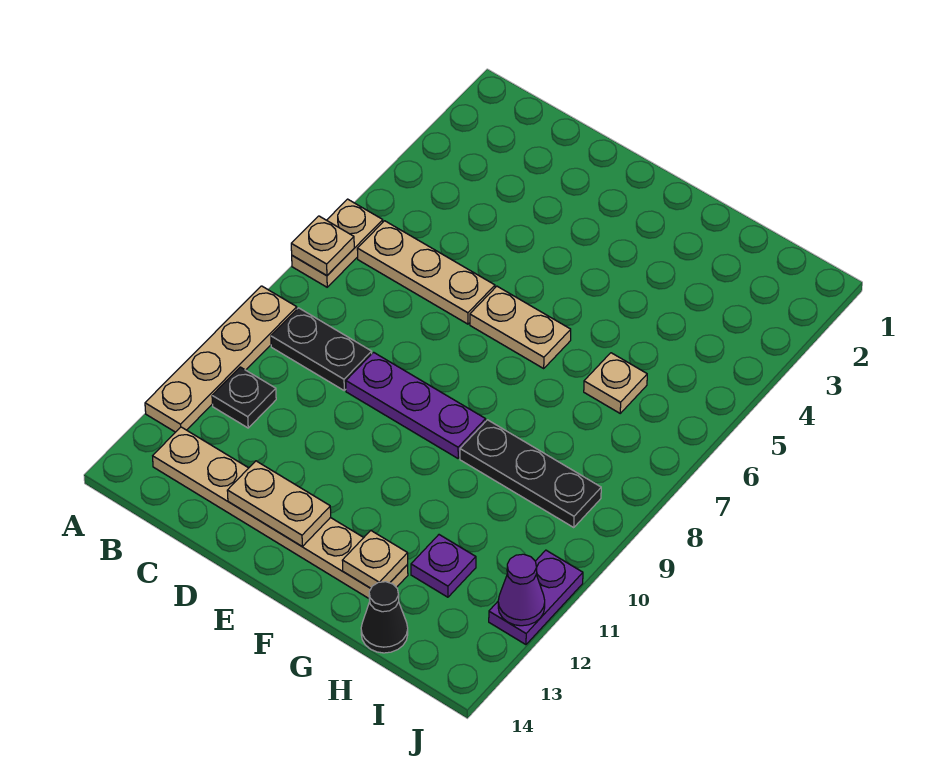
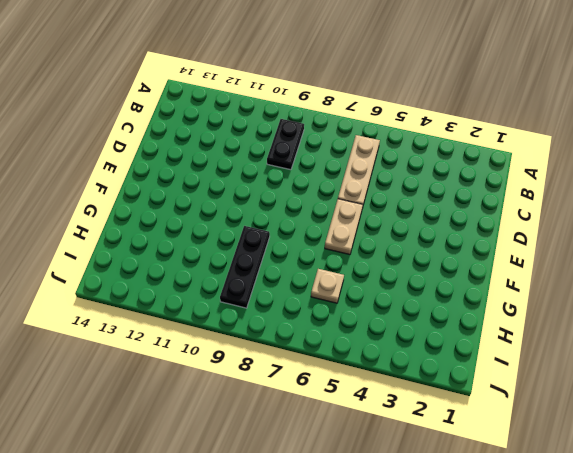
none -> tan 1x2 plate [292,199,383,287]
none -> tan 1x4 plate [145,286,297,432]
none -> black 1x1 plate [212,367,276,428]

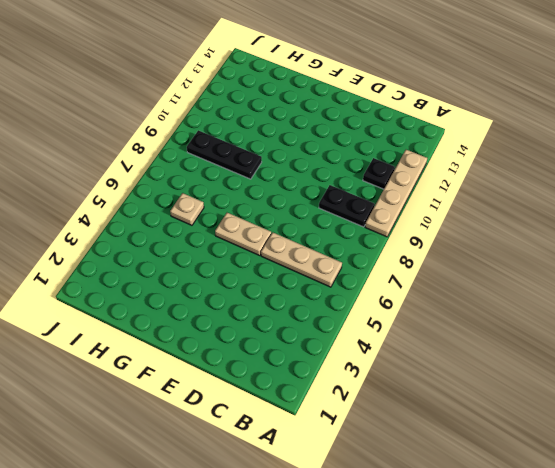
none -> tan 1x2 plate [292,199,383,287]
none -> tan 1x6 plate [153,427,408,598]
none -> purple 1x3 plate [346,352,486,458]

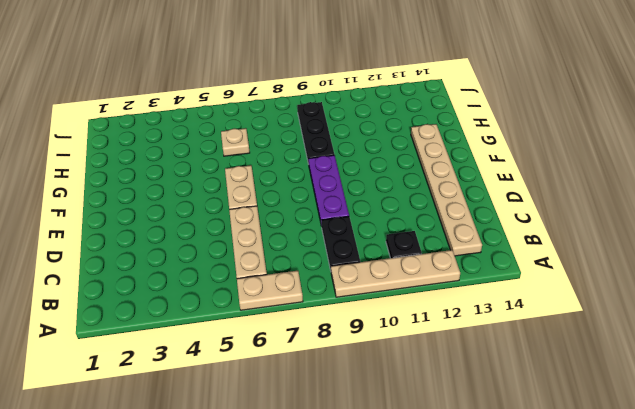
none -> purple 1x1 plate [411,535,476,597]
none -> black 1x1 cone [361,582,408,653]
none -> purple 1x2 plate [489,550,583,645]

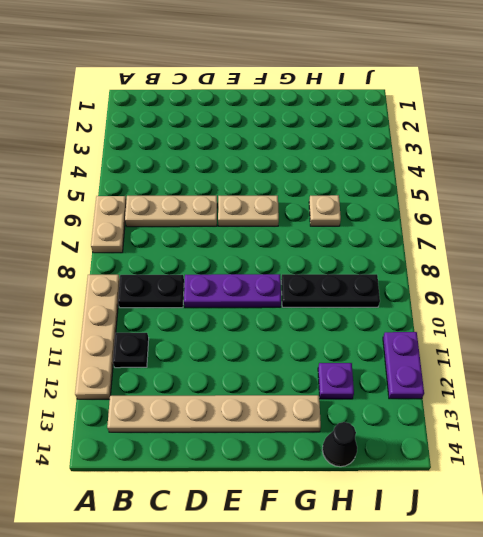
none -> tan 1x1 plate [291,216,354,276]
none -> tan 1x2 plate [227,461,331,546]
none -> tan 1x1 plate [342,531,408,588]

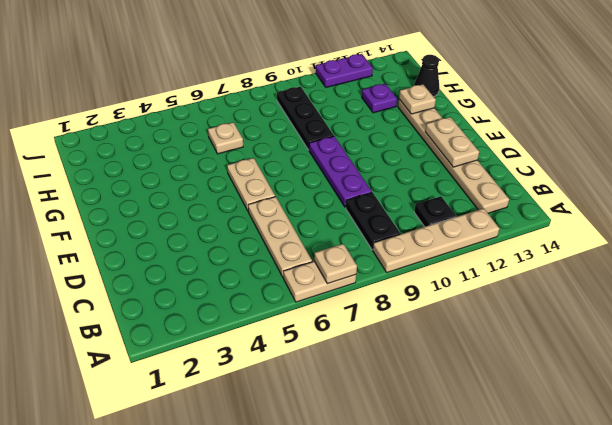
none -> purple 1x1 cone [498,554,545,626]

